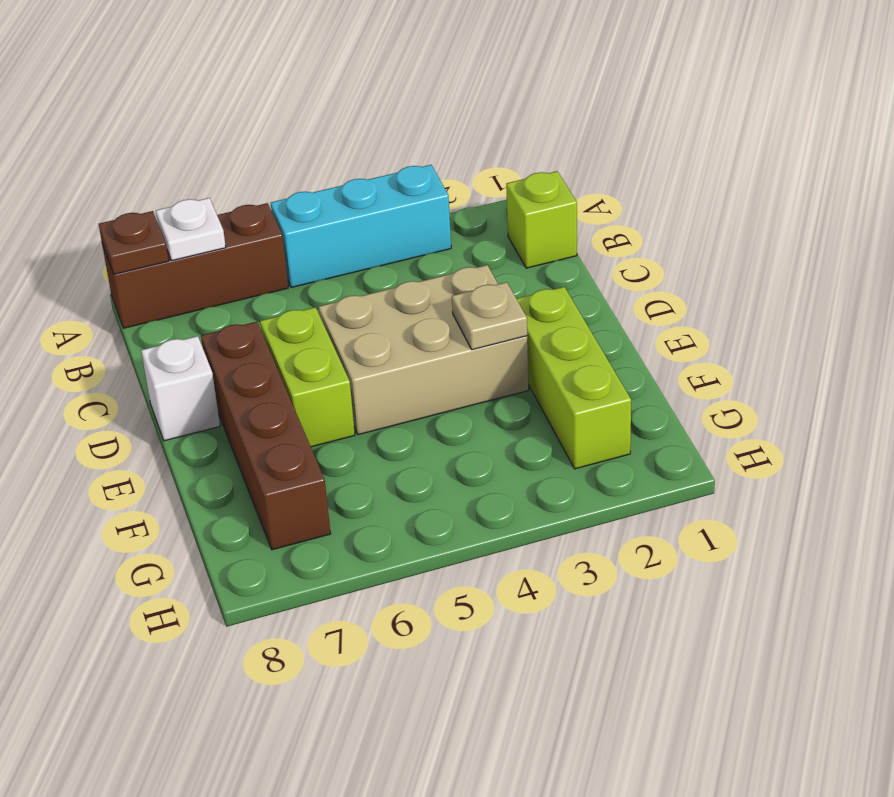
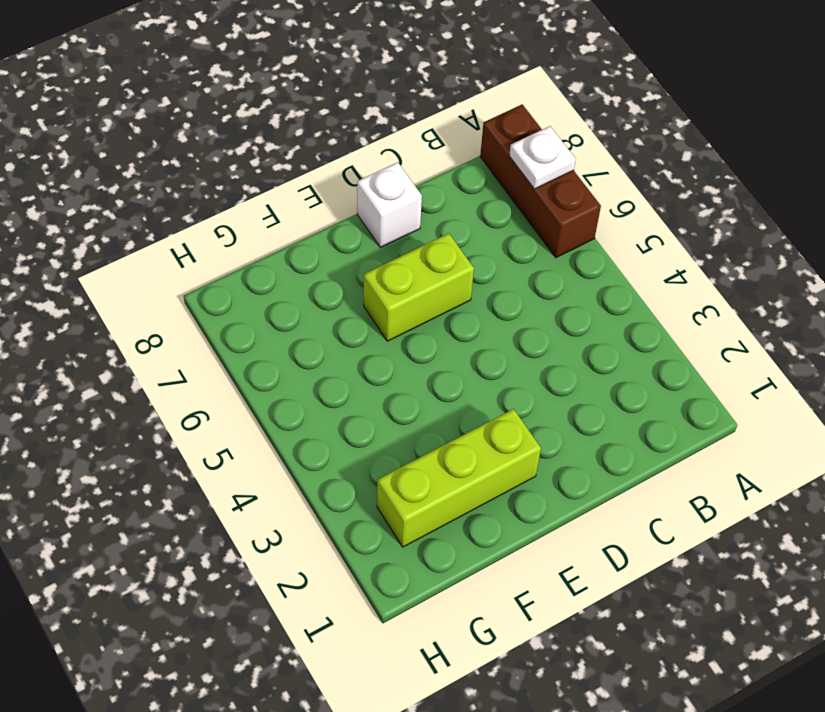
none -> cyan 1x3 brick [271,165,451,288]
none -> lime 1x1 brick [506,171,577,268]

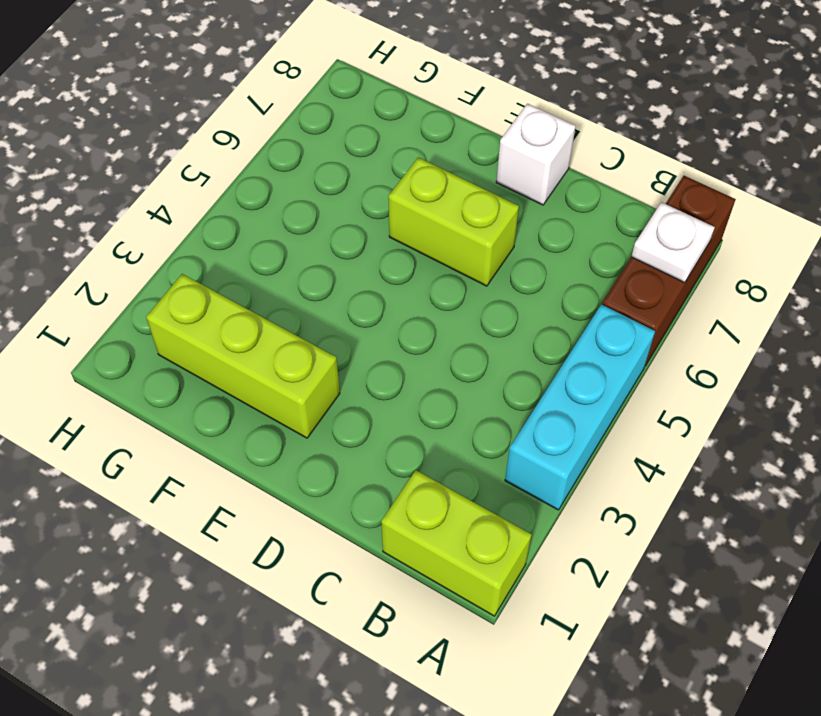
lime 1x2 brick [381,470,532,616] -> lime 1x1 brick [506,171,577,268]
none -> tan 2x3 brick [319,265,529,435]
none -> brown 1x4 brick [201,322,331,550]

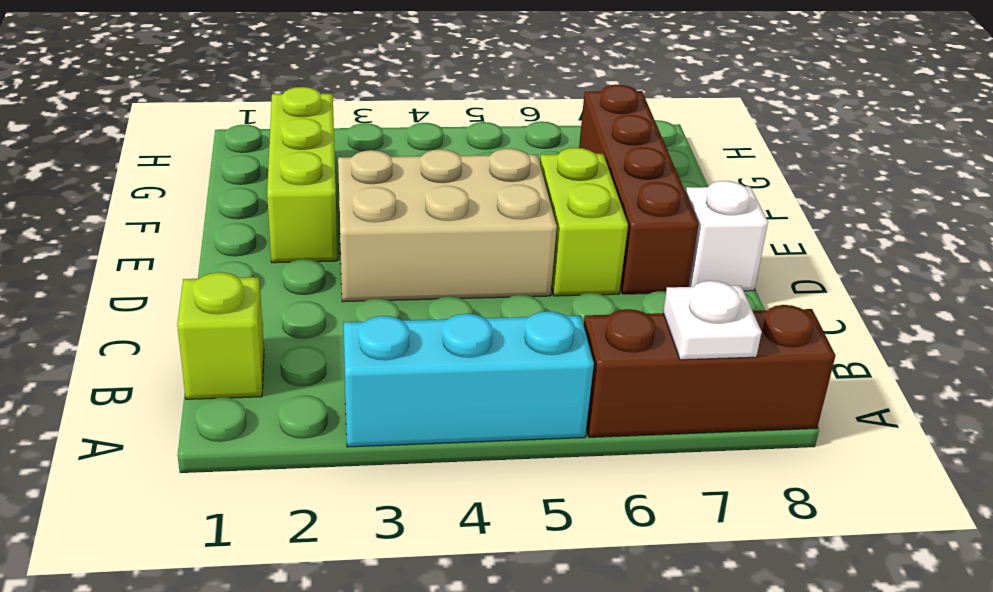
none -> brown 1x1 plate [99,211,169,274]
none -> tan 1x1 plate [452,282,527,350]

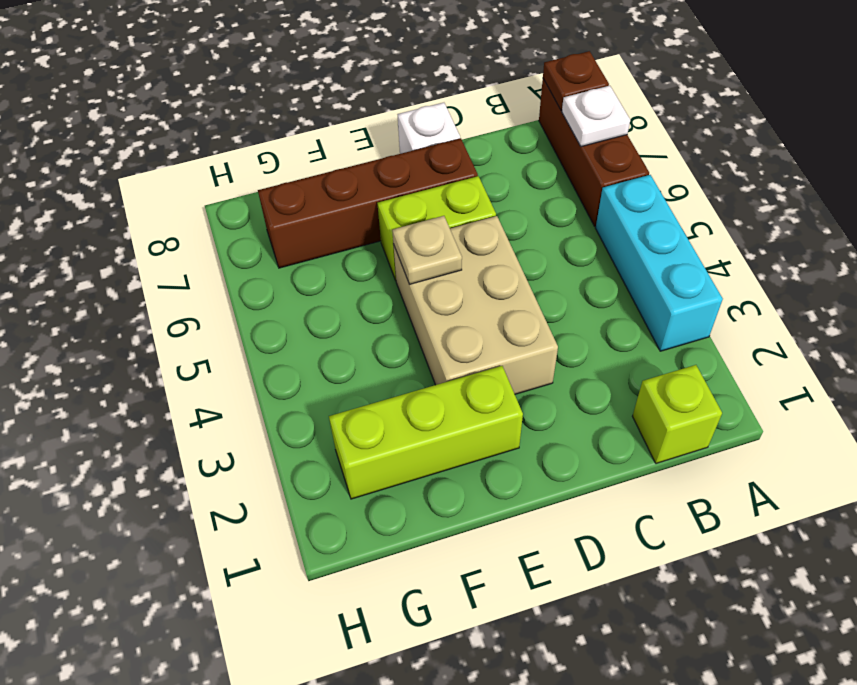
tan 1x1 plate [392,216,462,284] -> tan 1x1 plate moved to [452,282,527,350]

